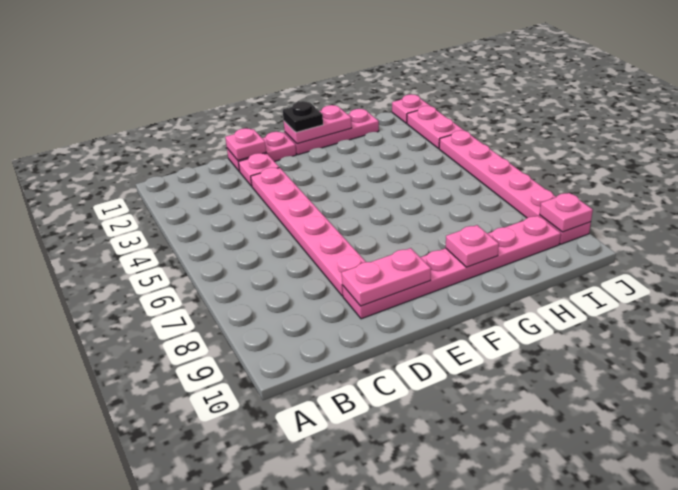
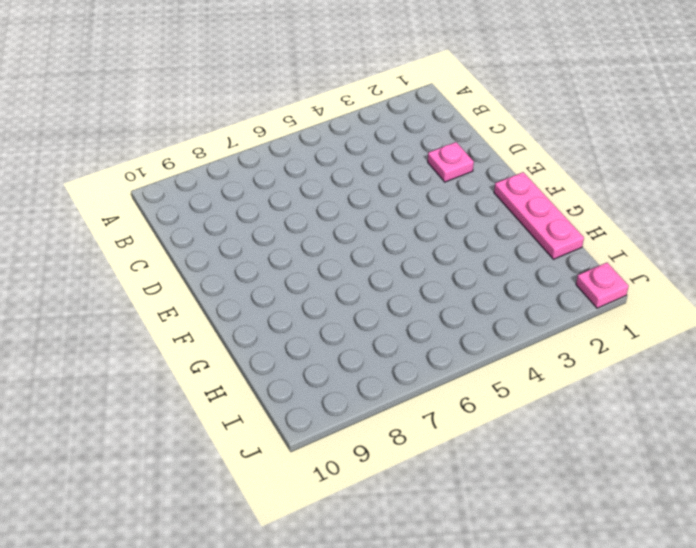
none -> pink 1x2 plate [227,132,296,171]
none -> pink 1x6 plate [251,168,366,296]
none -> pink 1x6 plate [342,216,561,319]

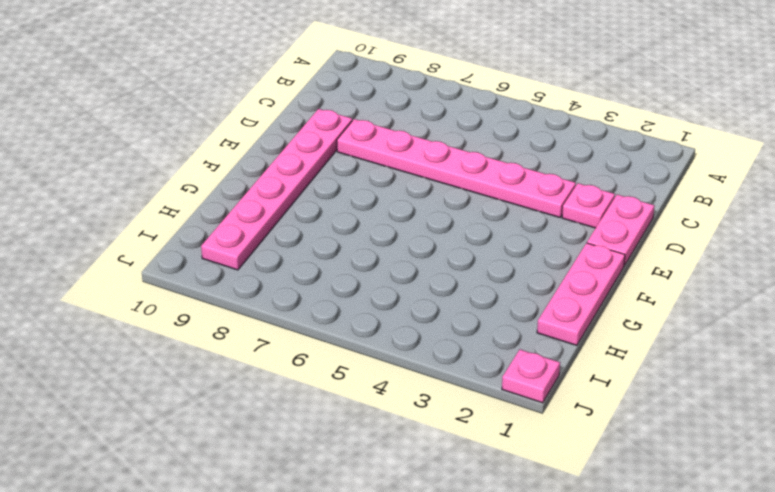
none -> pink 1x2 plate [407,106,464,148]
none -> pink 1x6 plate [439,130,591,244]
none -> pink 1x1 plate [225,128,266,160]

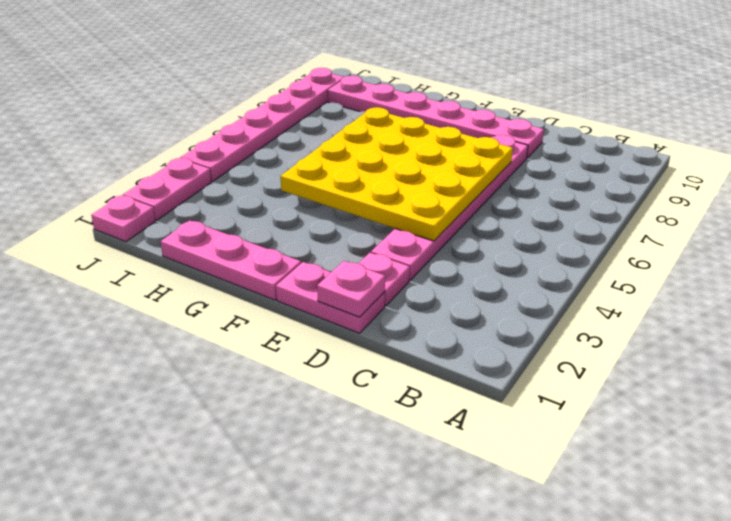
yellow 4x4 plate [281,107,513,241] -> none
none -> pink 1x2 plate [342,248,431,306]
none -> pink 1x2 plate [284,105,352,144]
none -> pink 1x1 plate [446,225,499,267]

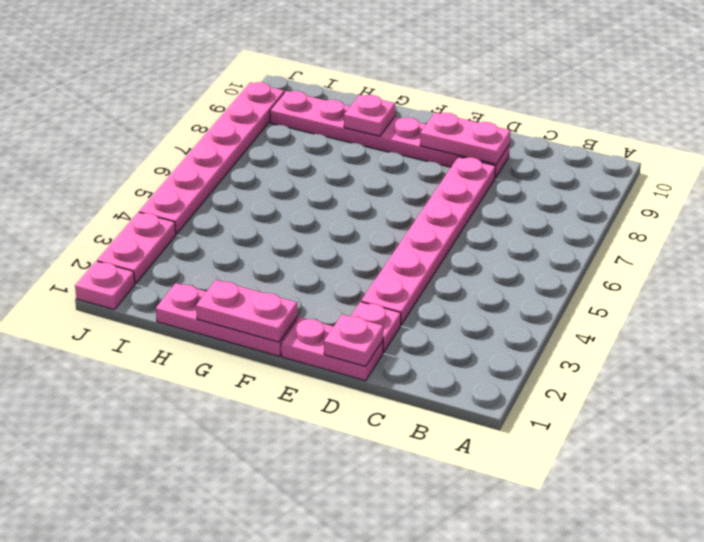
none -> pink 1x1 plate [540,193,593,232]
none -> black 1x1 plate [283,101,323,132]

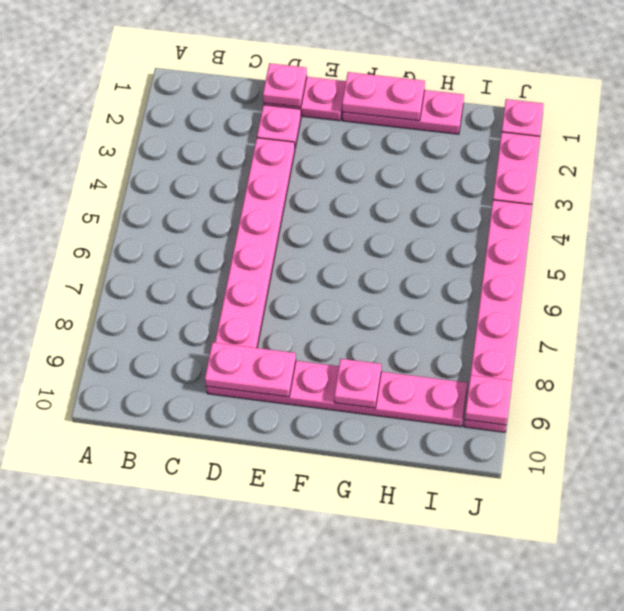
none -> black 1x1 plate [283,101,323,132]

